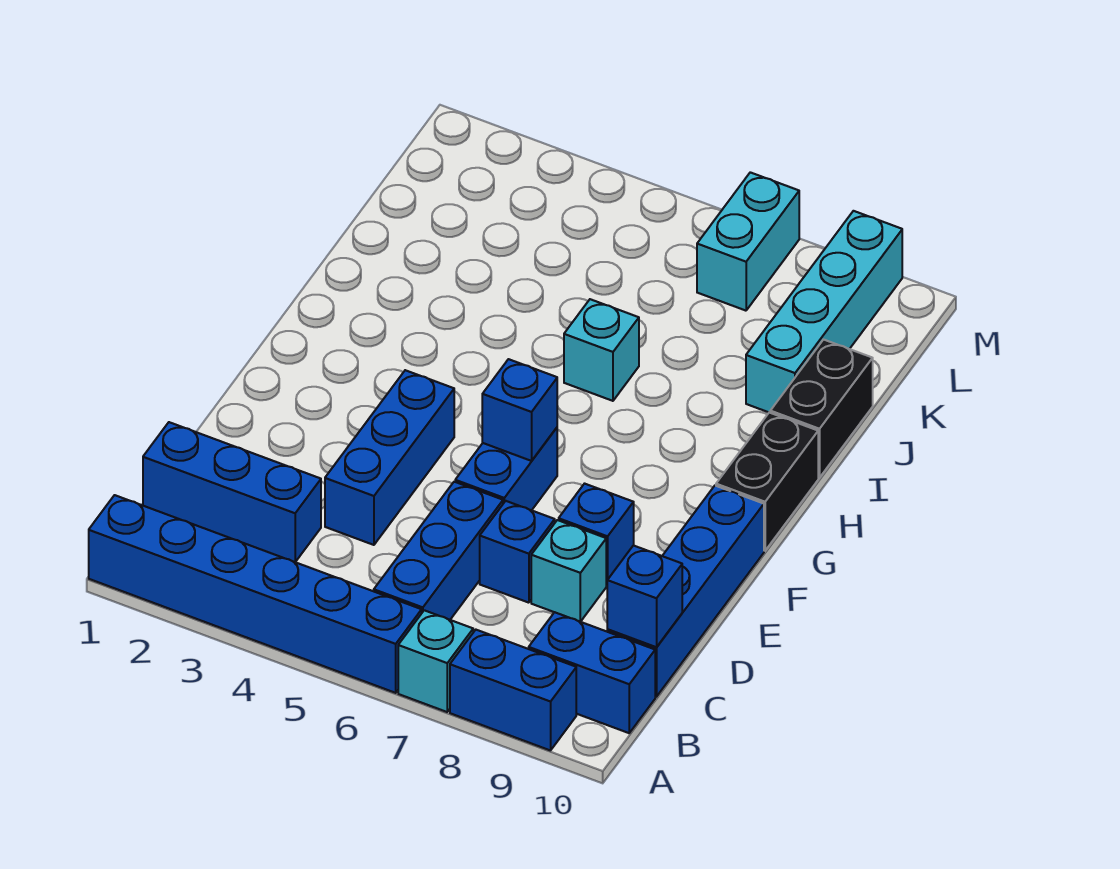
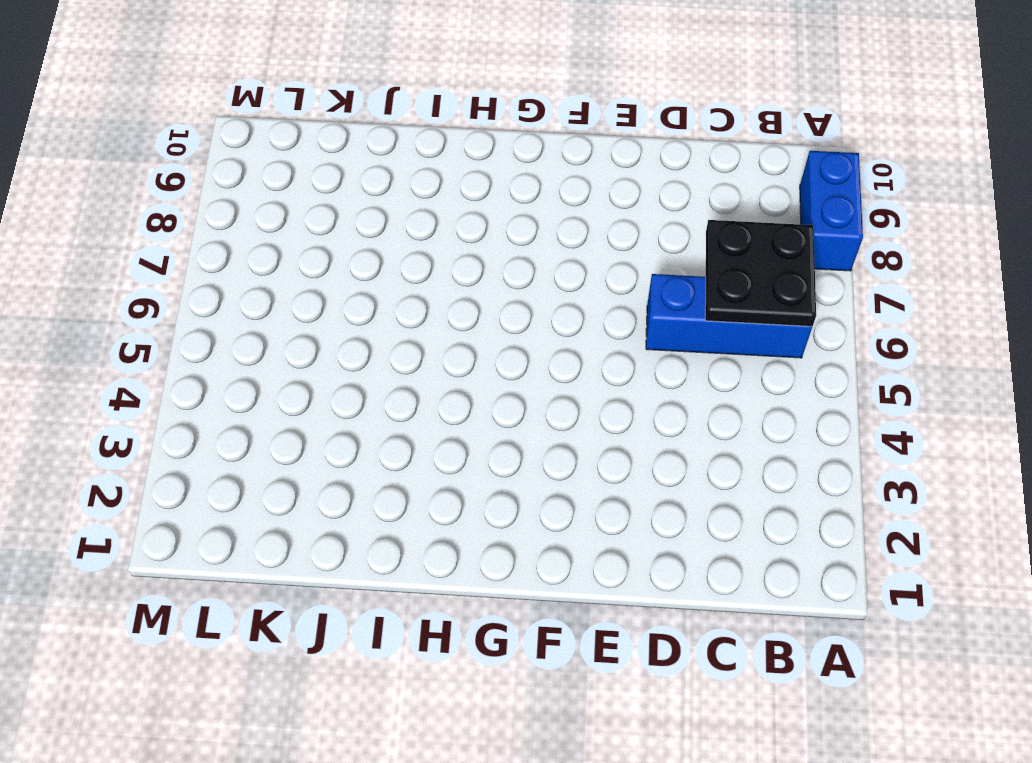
black 2x2 plate [705,220,816,327] -> none
none -> blue 1x6 brick [89,495,422,693]
none -> cyan 1x1 brick [398,610,473,712]
none -> blue 1x2 brick [529,612,655,733]

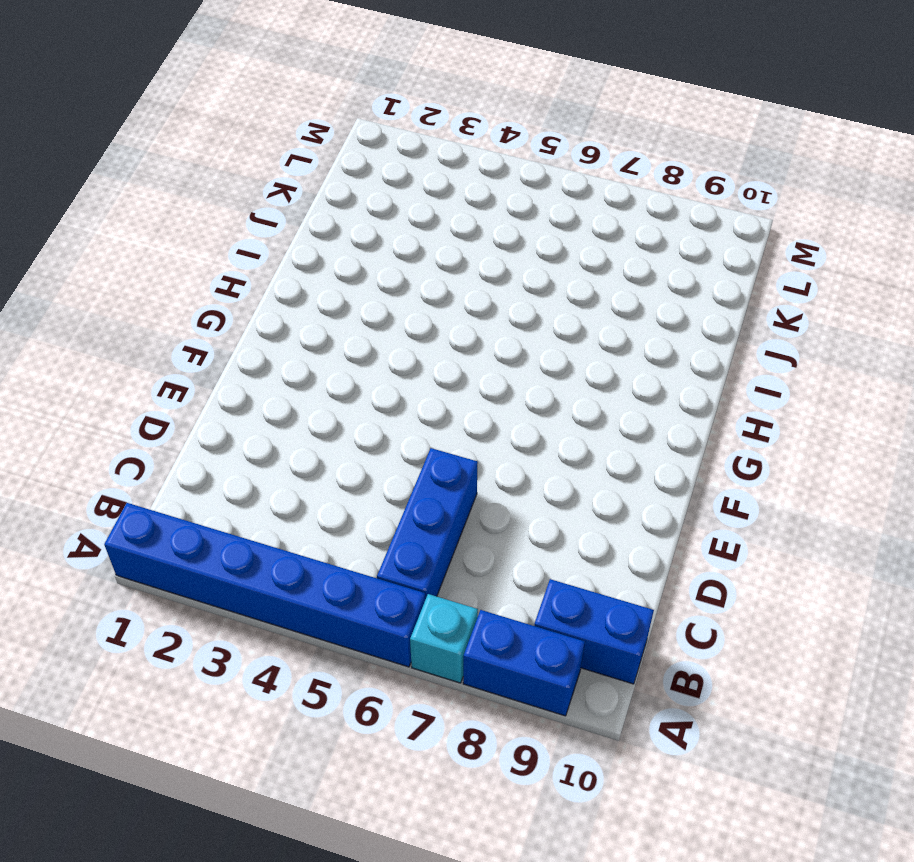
none -> blue 1x3 brick [143,422,321,562]
none -> blue 1x4 brick [607,486,764,697]
none -> blue 1x3 brick [325,370,454,545]

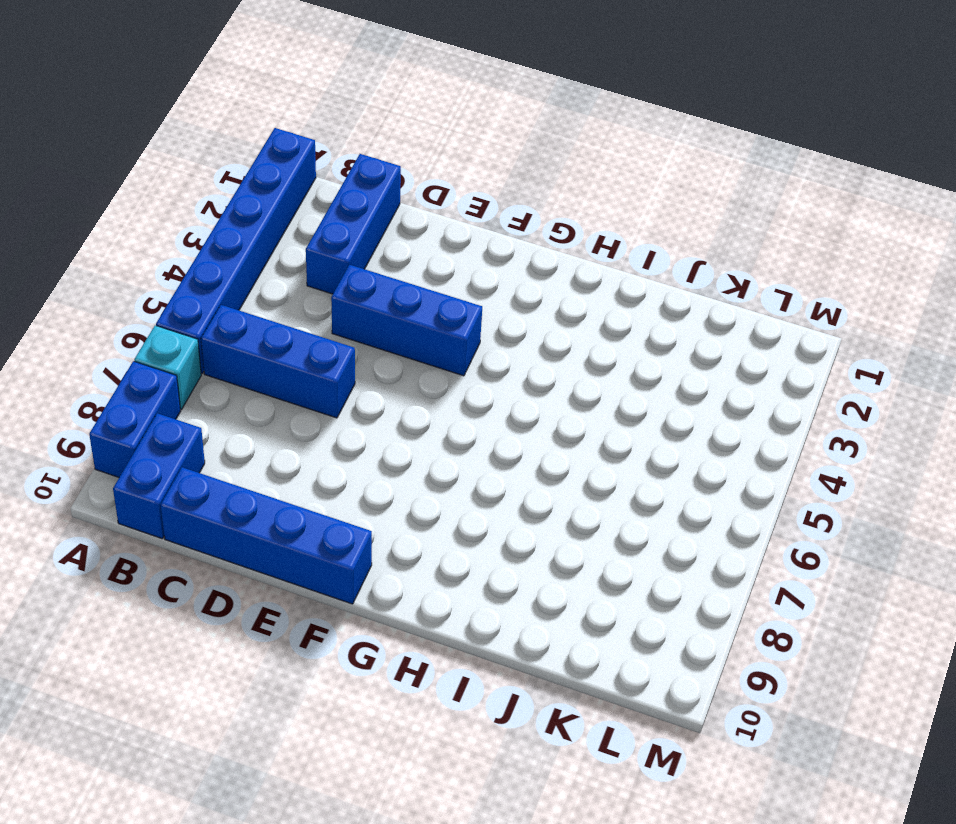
none -> blue 1x1 brick [480,501,555,603]
none -> cyan 1x1 brick [531,520,606,622]
none -> blue 1x2 brick [455,428,557,510]

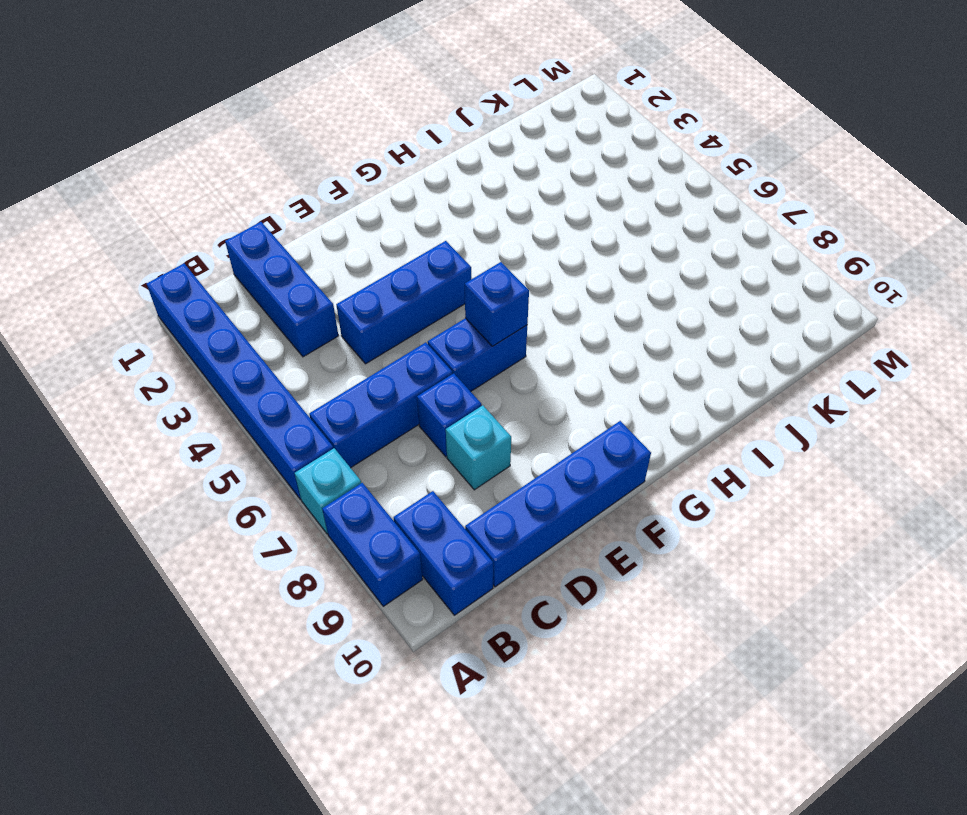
none -> blue 1x1 brick [559,484,634,585]
none -> black 1x2 brick [716,413,818,551]
none -> cyan 1x1 brick [564,299,639,401]

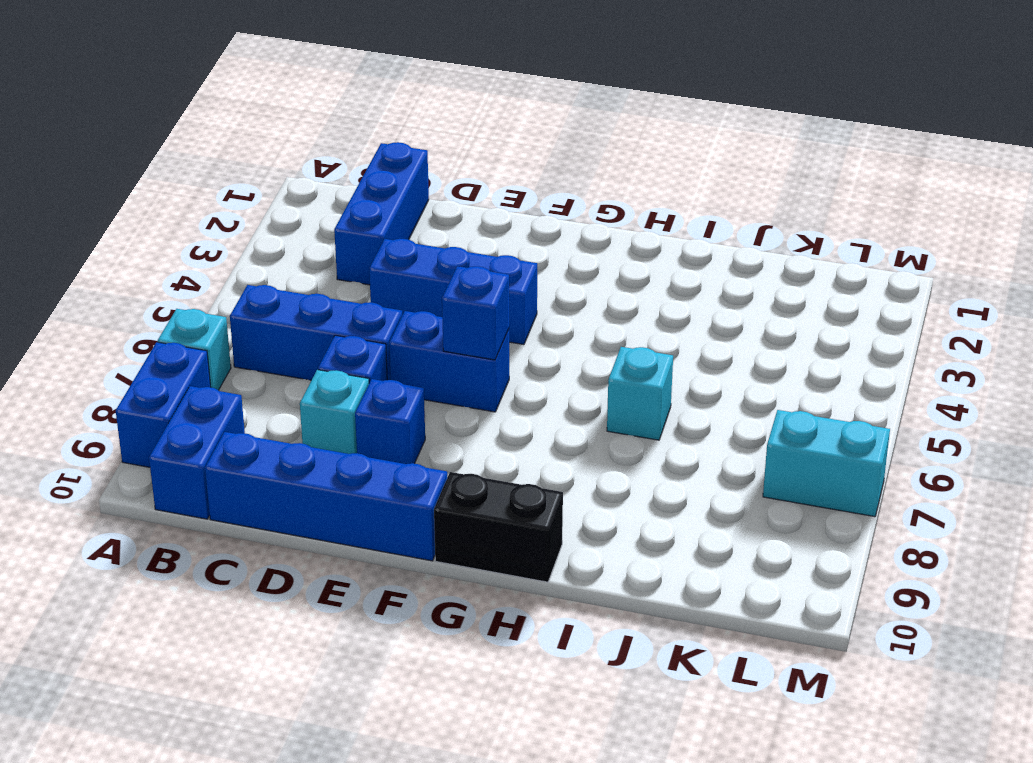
none -> blue 1x6 brick [89,495,422,693]
none -> black 1x2 brick [770,340,873,478]
none -> cyan 1x4 brick [746,211,902,413]

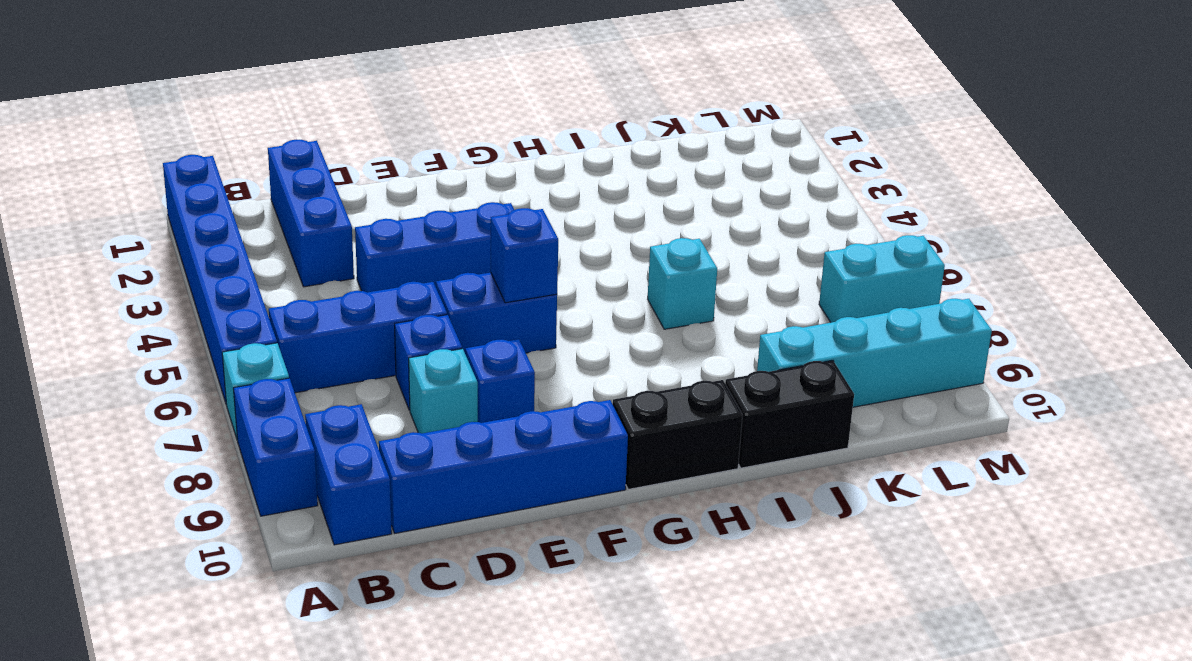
none -> blue 1x1 brick [607,545,682,647]

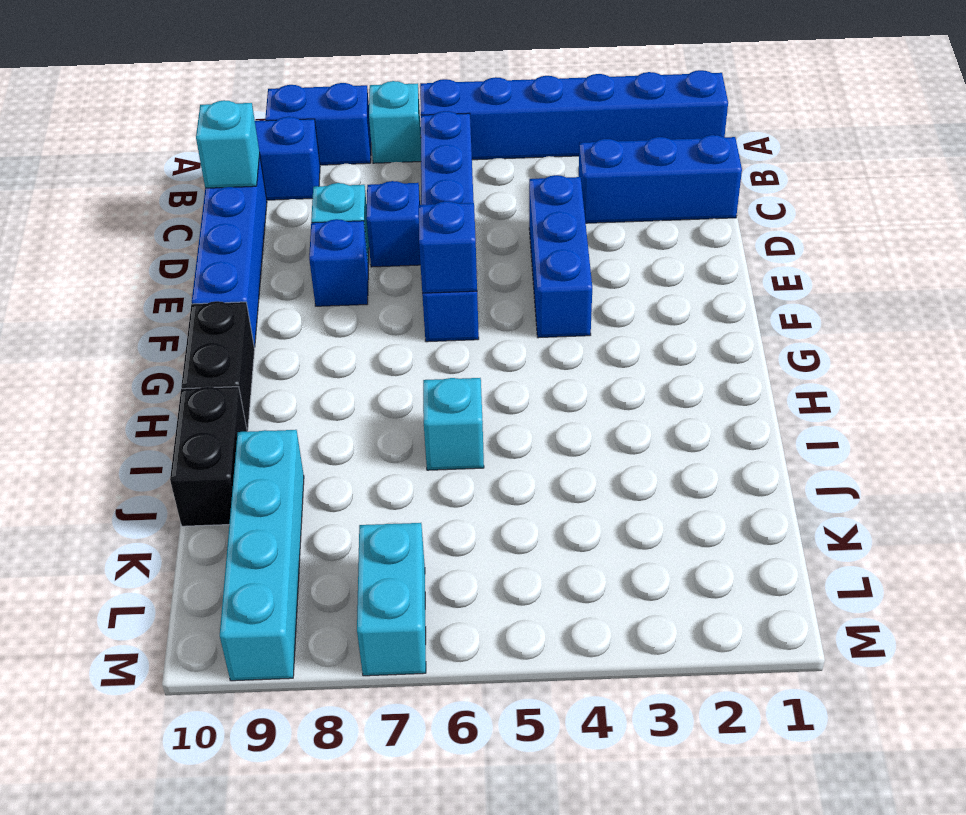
cyan 1x1 brick [196,100,260,188] -> blue 1x1 brick [607,545,682,647]

